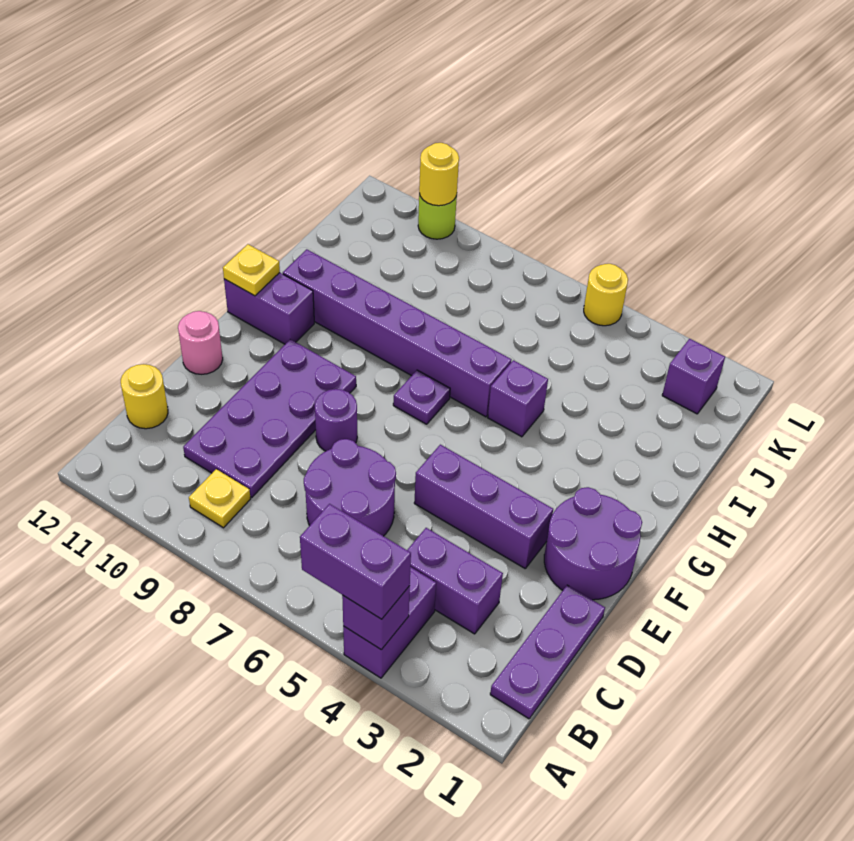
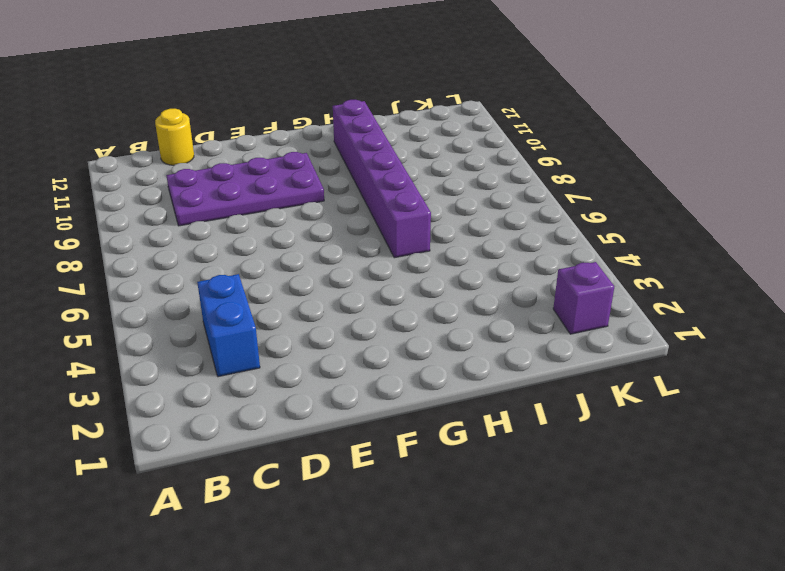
blue 1x2 brick [197,274,260,377] -> purple 1x2 brick [407,528,503,634]
none -> purple 1x2 brick [343,567,436,678]
none -> purple 1x3 plate [490,585,605,719]
none -> yellow 1x1 plate [189,469,251,528]

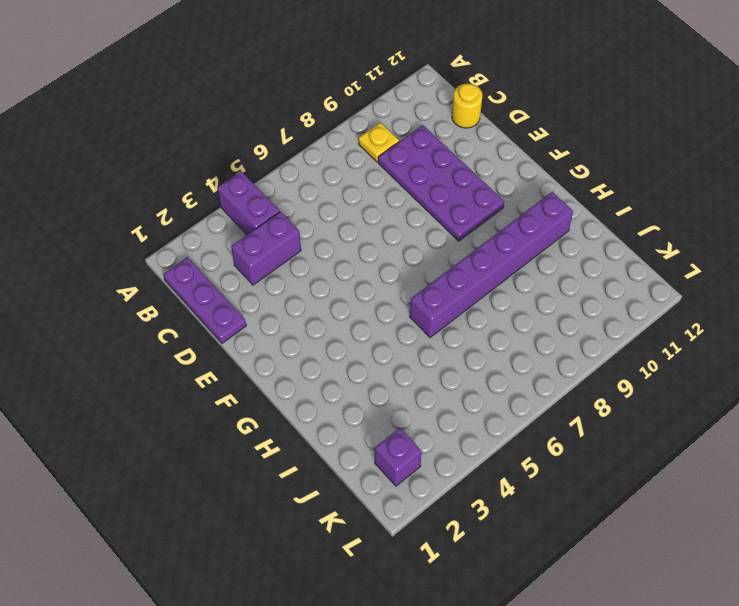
none -> purple 2x2 round brick [304,439,396,536]
none -> purple 2x2 round brick [544,487,642,600]
none -> purple 1x3 brick [414,445,553,568]

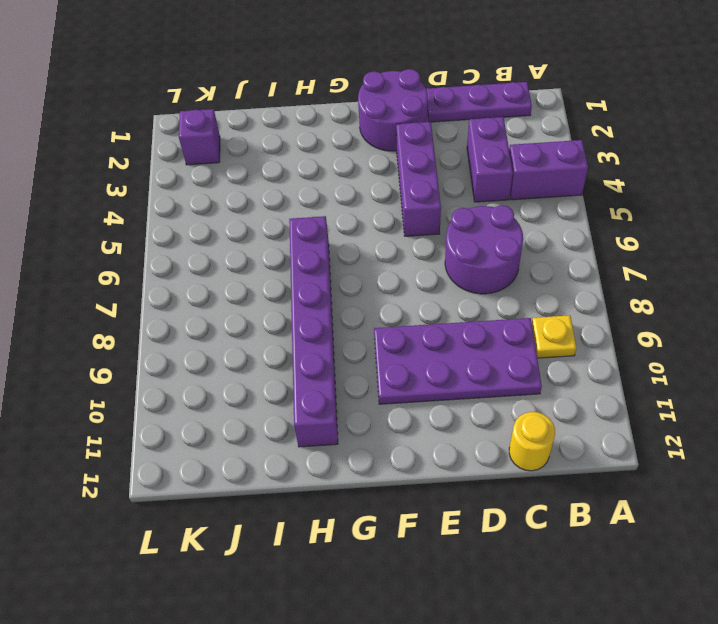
none -> purple 1x1 round brick [315,389,357,451]
none -> pink 1x1 round brick [178,311,223,374]
none -> purple 1x1 plate [393,370,450,424]

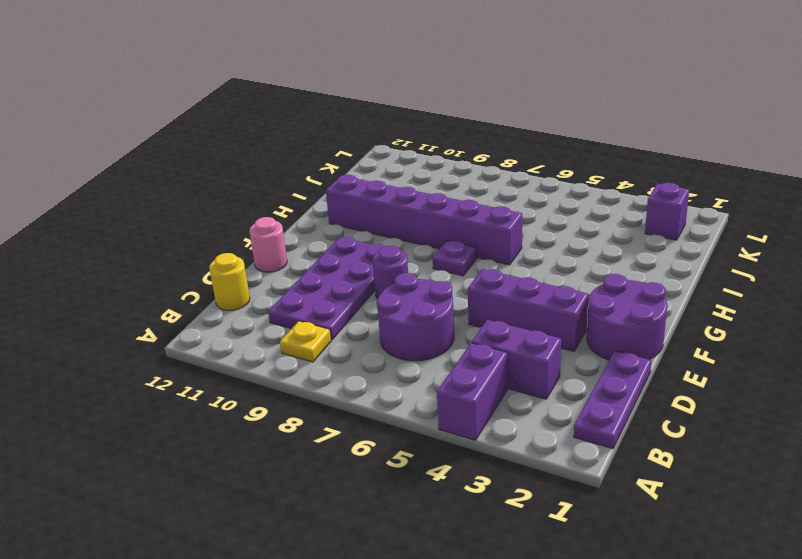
none -> purple 1x2 brick [224,273,314,344]
none -> purple 1x1 brick [488,360,548,437]
none -> yellow 1x1 round brick [584,264,628,326]

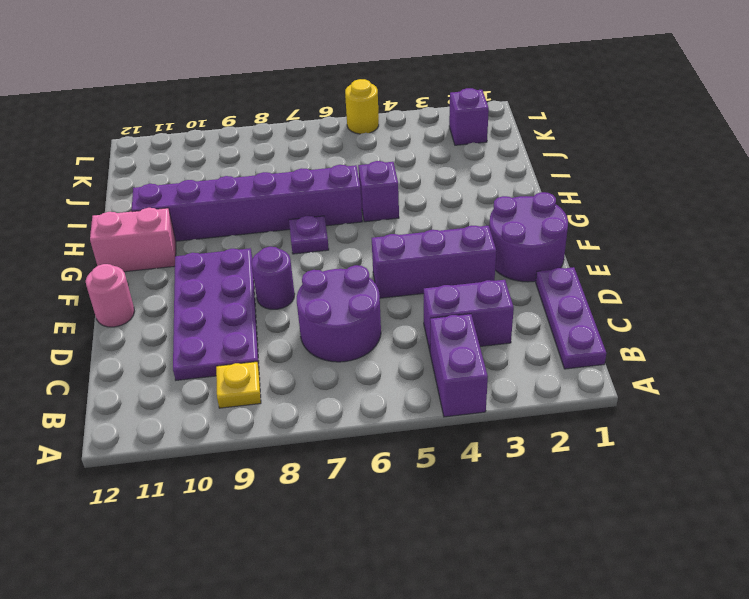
pink 1x2 brick [90,208,176,272] -> purple 1x2 brick [224,273,314,344]
none -> yellow 1x1 round brick [121,364,168,429]
none -> lime 1x1 round brick [418,194,457,239]
none -> purple 1x1 brick [342,586,410,650]

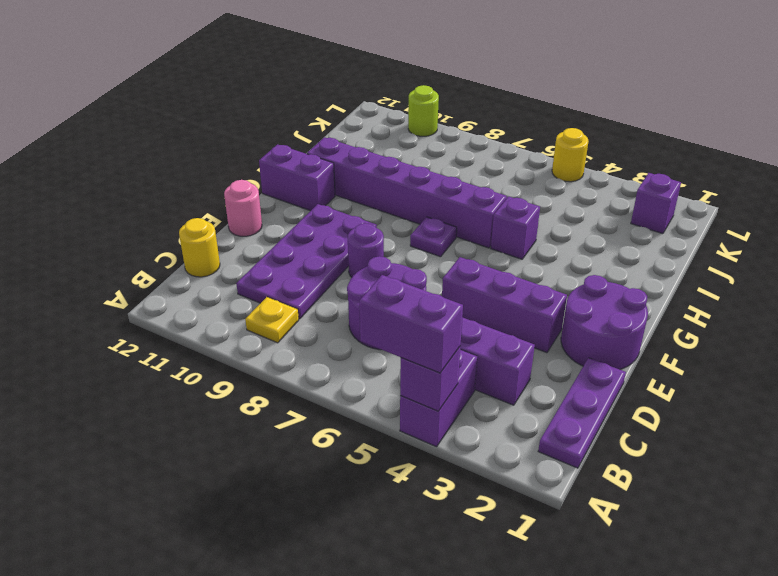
none -> yellow 1x1 plate [223,244,280,296]
none -> yellow 1x1 round brick [419,143,459,206]

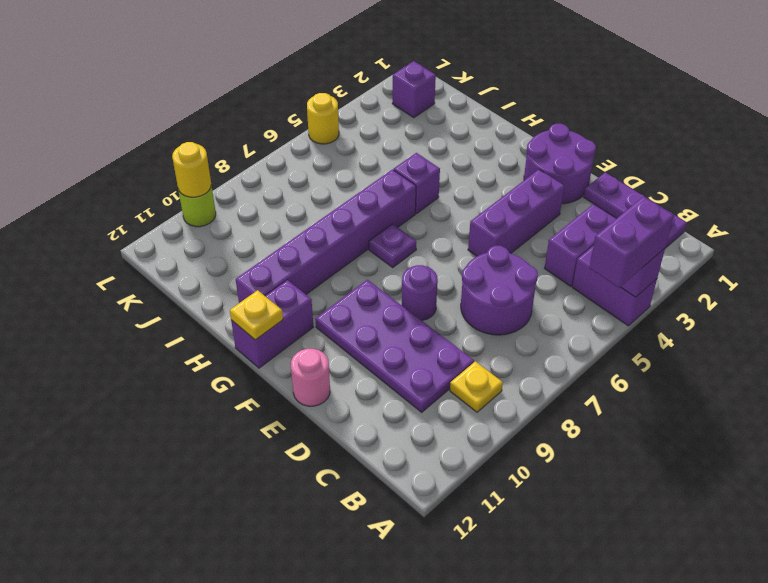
none -> yellow 1x1 round brick [121,364,168,429]

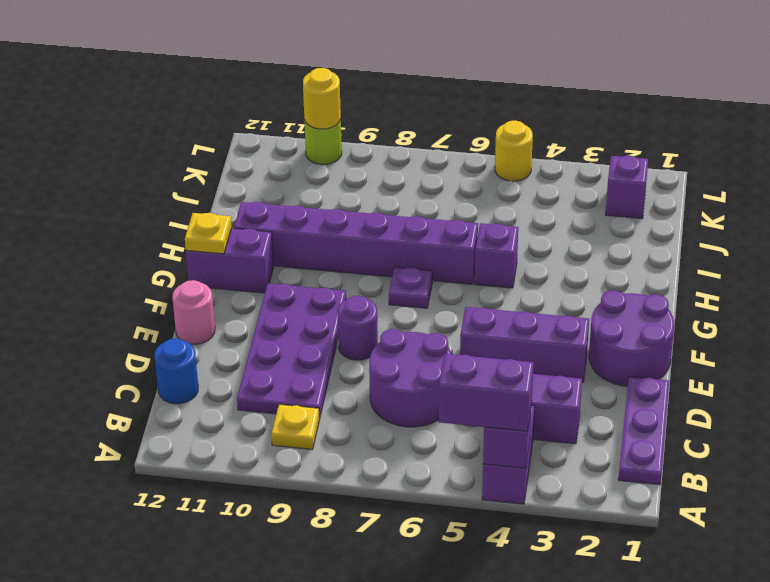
blue 1x1 round brick [154,338,198,404] -> yellow 1x1 round brick [121,364,168,429]

